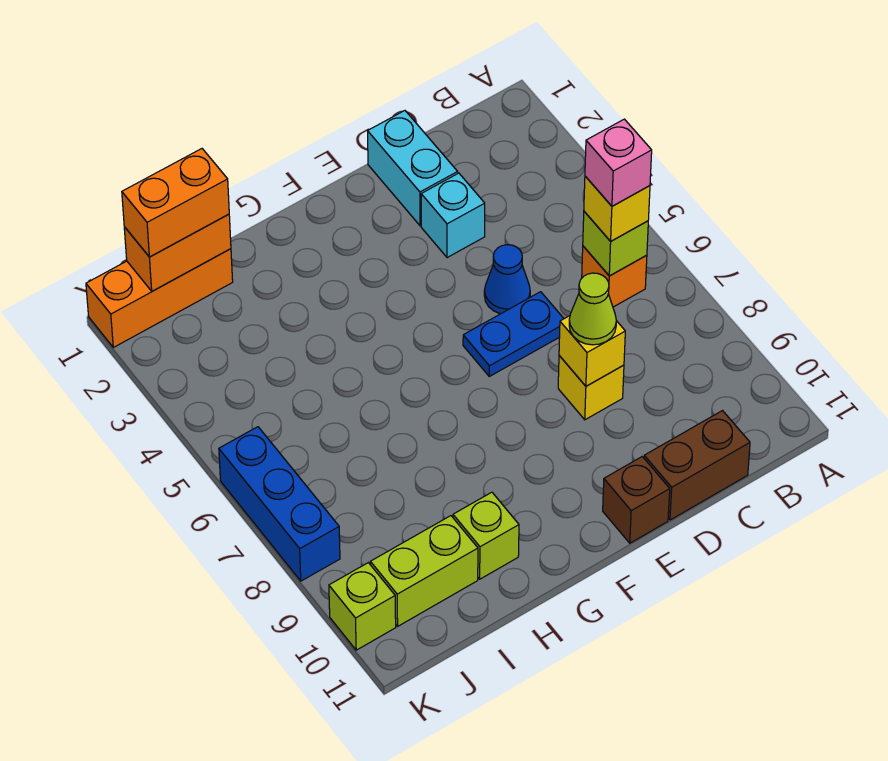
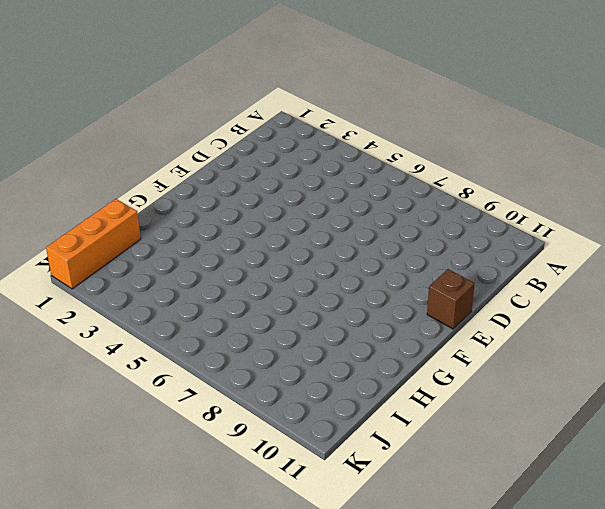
none -> orange 1x1 brick [582,246,647,307]
none -> brown 1x2 brick [644,411,750,520]
none -> cyan 1x2 brick [368,111,458,226]

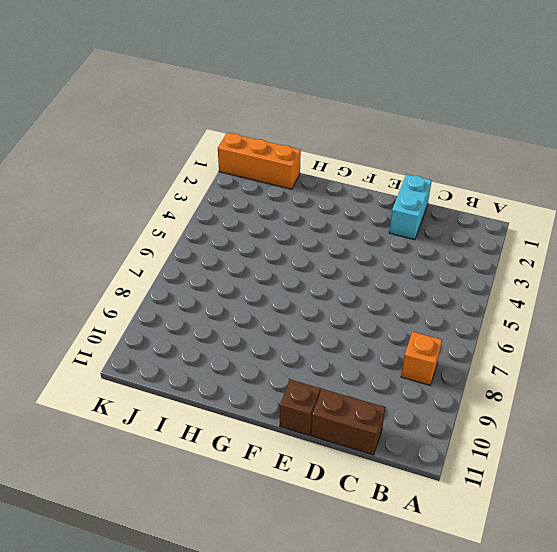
orange 1x1 brick [401,332,442,385] -> orange 1x1 brick moved to [582,246,647,307]
none -> cyan 1x1 brick [421,173,485,258]
none -> blue 1x1 cone [484,245,530,314]
none -> blue 1x2 plate [463,292,564,376]

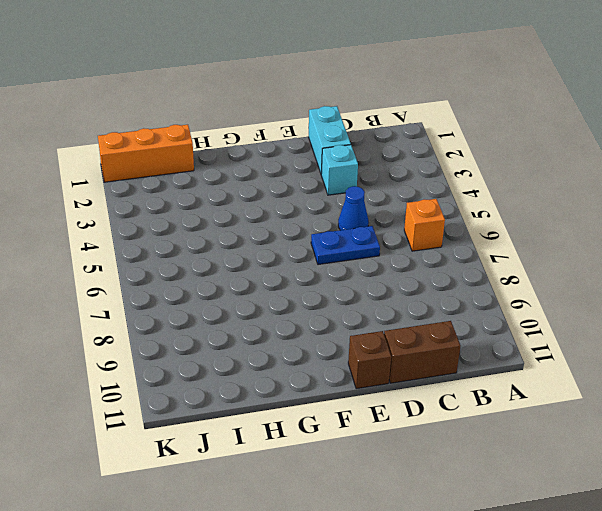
none -> yellow 1x1 brick [558,356,624,420]
none -> lime 1x1 brick [453,492,519,579]
none -> lime 1x2 brick [370,516,478,626]

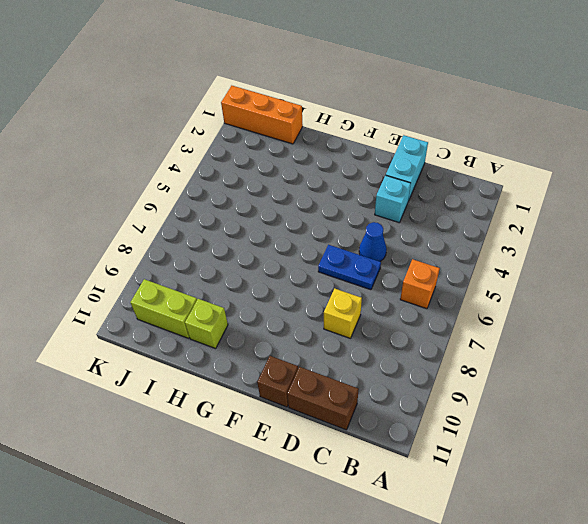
none -> blue 1x3 brick [219,427,340,581]
none -> lime 1x1 brick [329,563,396,650]
none -> lime 1x1 brick [583,212,648,276]

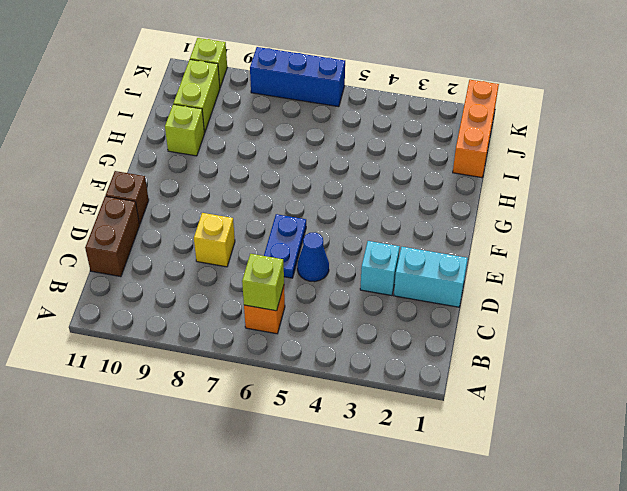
none -> yellow 1x1 brick [559,316,625,386]
none -> orange 1x2 brick [124,214,231,291]
none -> yellow 1x1 brick [584,176,650,241]

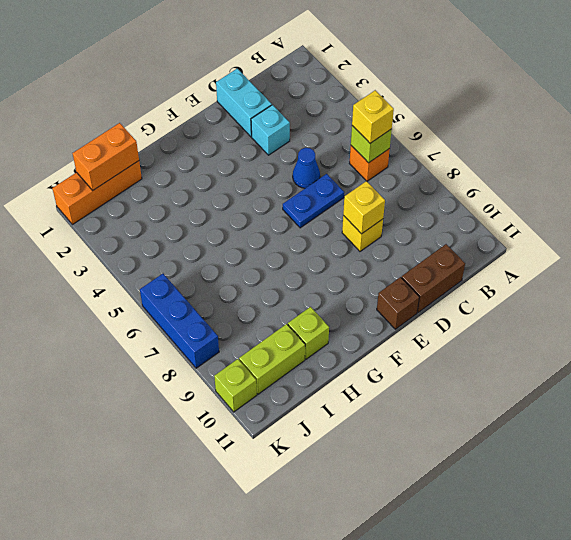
none -> lime 1x1 cone [569,273,616,345]
none -> orange 1x2 brick [122,149,229,257]
none -> pink 1x1 brick [585,119,652,206]

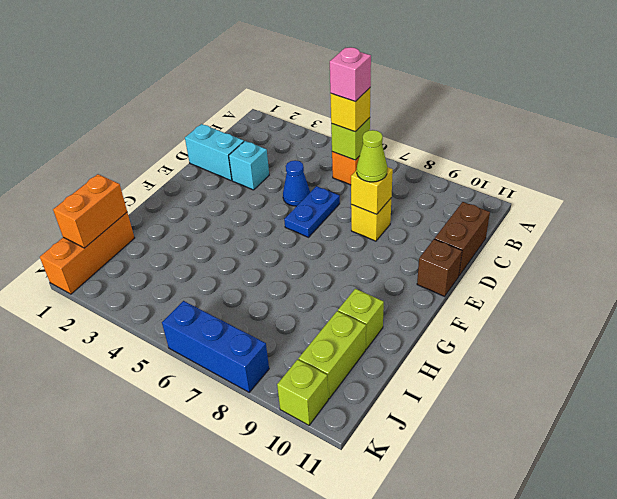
none -> orange 1x2 brick [122,149,229,257]

